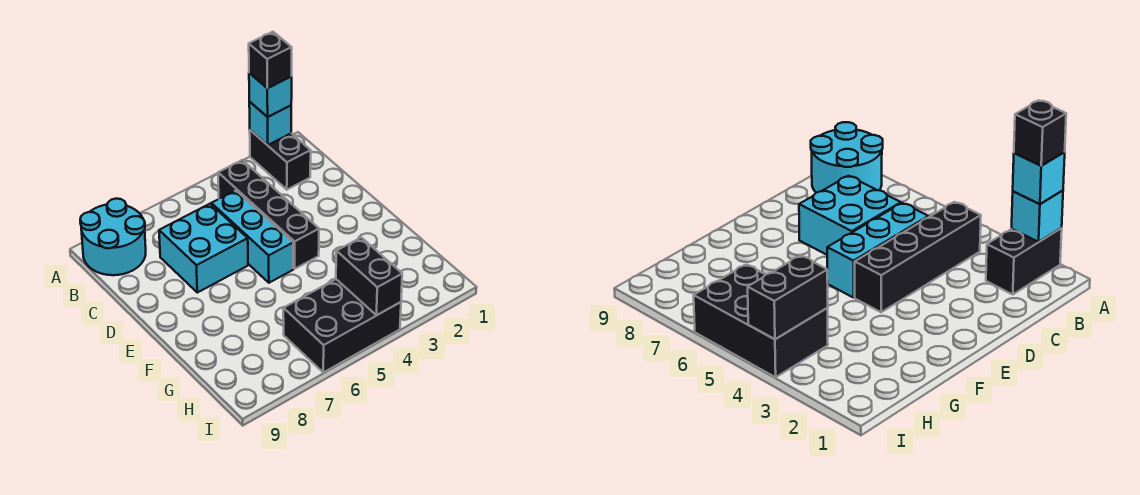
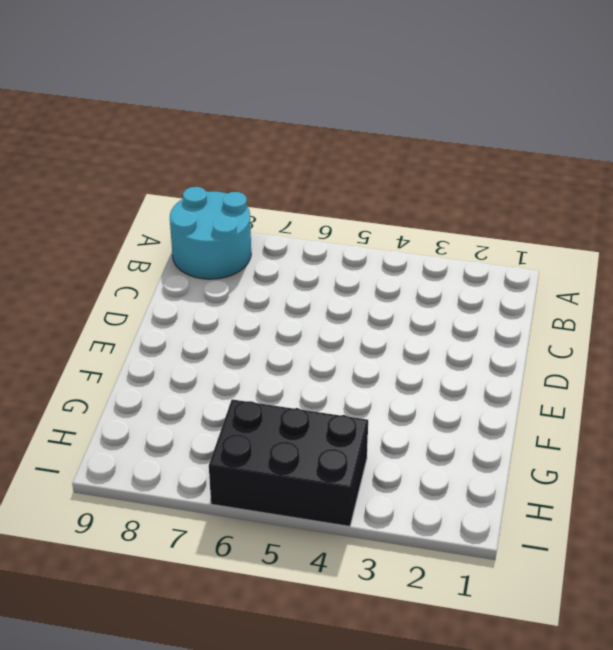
none -> black 1x2 brick [250,130,311,190]
none -> black 1x4 brick [218,160,319,269]

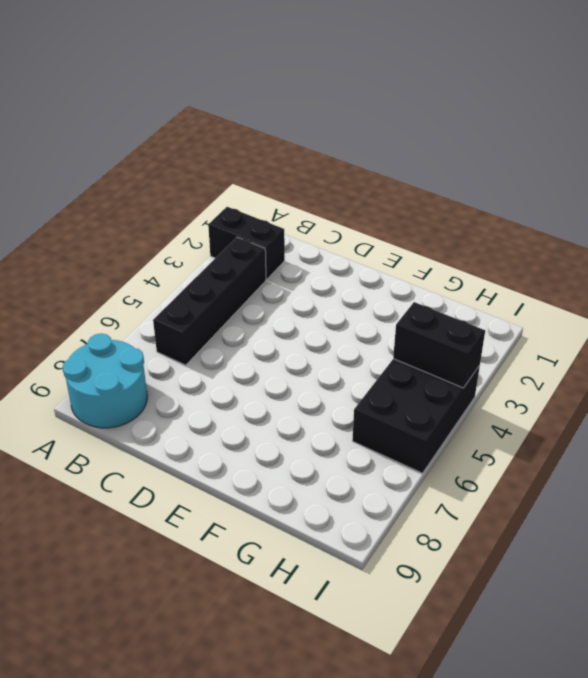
black 1x4 brick [153,237,266,365] -> black 1x4 brick turned to [218,160,319,269]
none -> cyan 1x3 brick [211,190,293,283]
none -> cyan 2x2 brick [159,204,248,293]

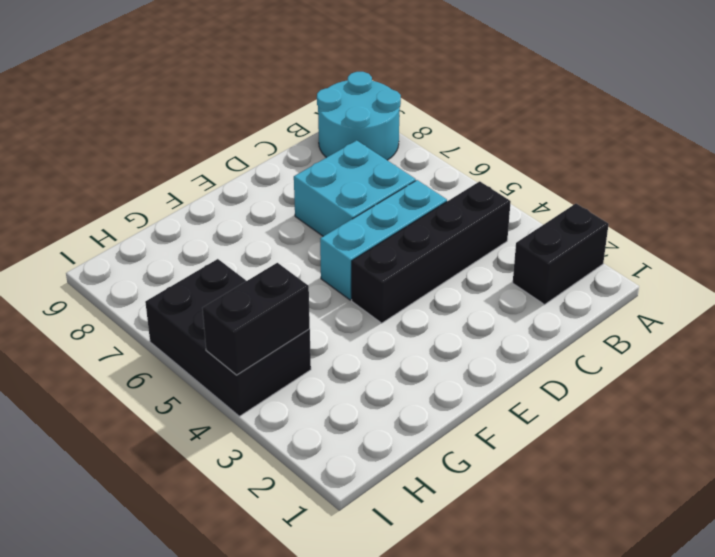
none -> cyan 1x1 brick [249,102,291,145]
none -> cyan 1x1 brick [249,73,292,117]

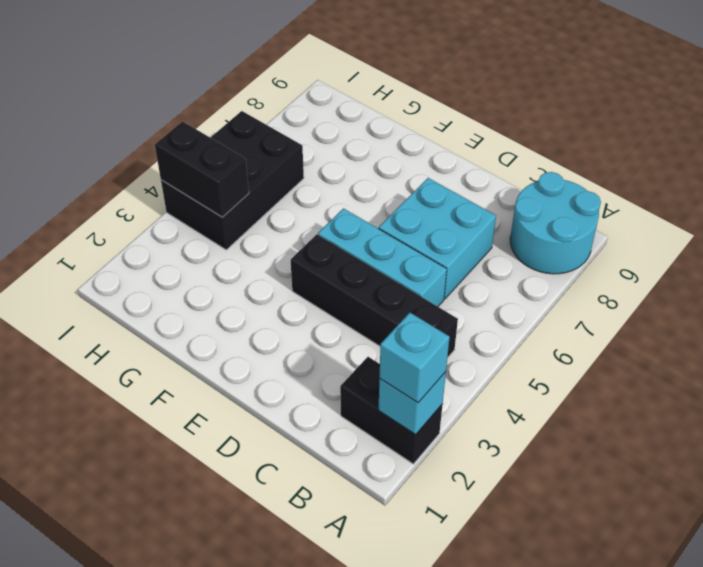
none -> black 1x1 brick [249,32,292,88]

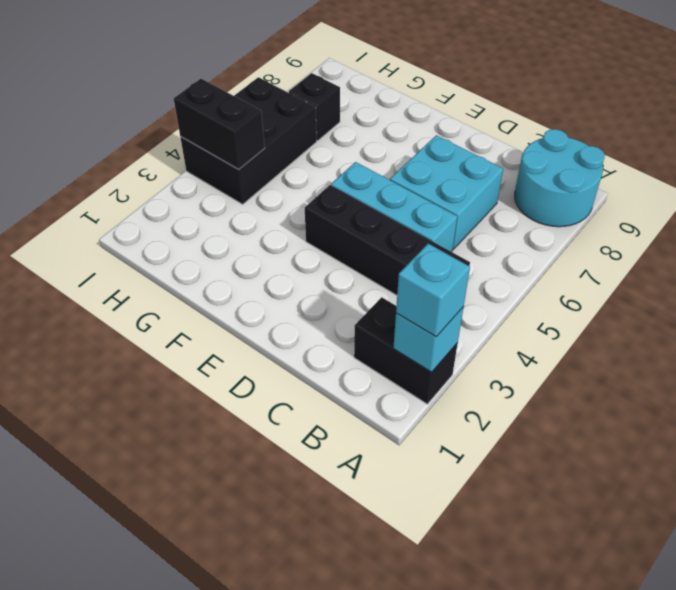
black 1x1 brick [289,73,340,141] -> black 1x1 brick moved to [249,32,292,88]

